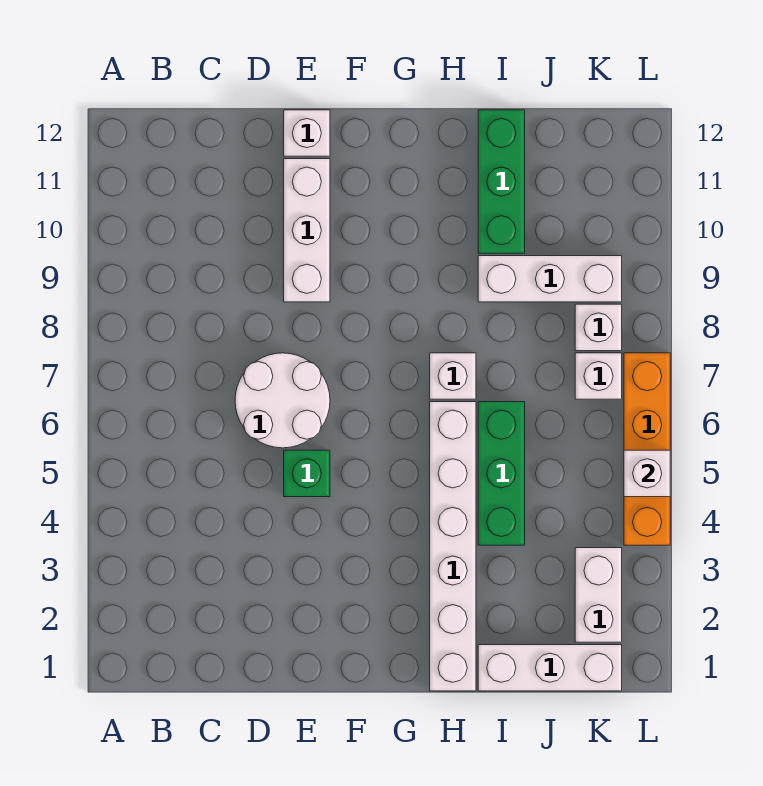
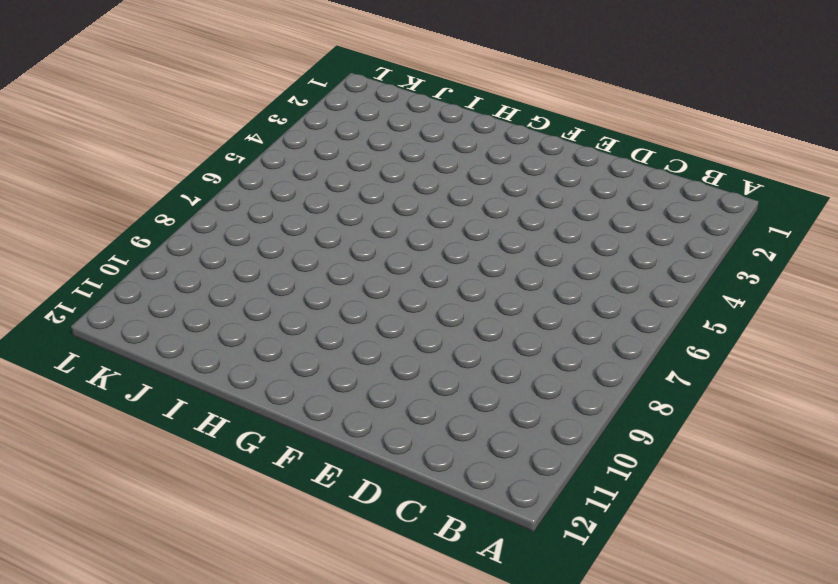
none -> white 2x2 round brick [235,353,330,448]
none -> green 1x1 brick [284,450,330,497]
none -> white 1x3 brick [284,159,330,302]

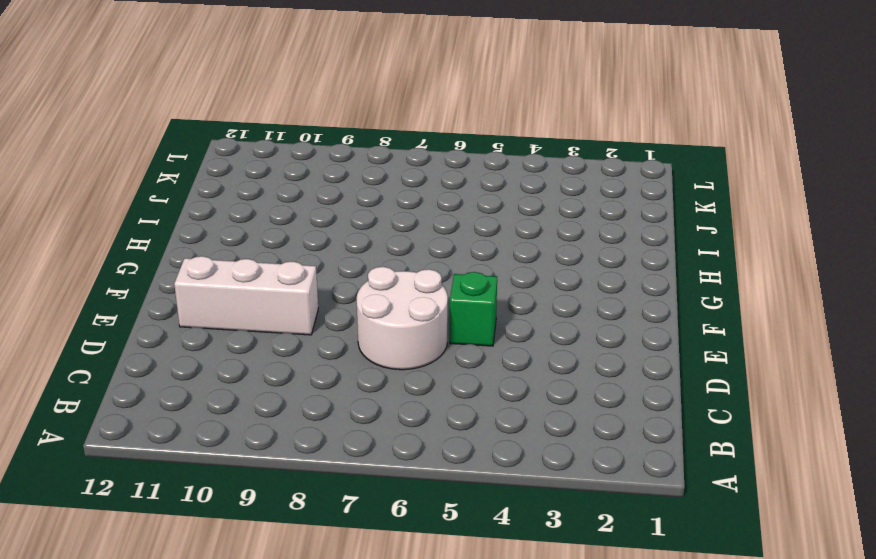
none -> white 1x1 brick [284,110,330,156]
none -> white 1x6 brick [430,402,476,691]
none -> white 1x1 brick [430,353,476,399]

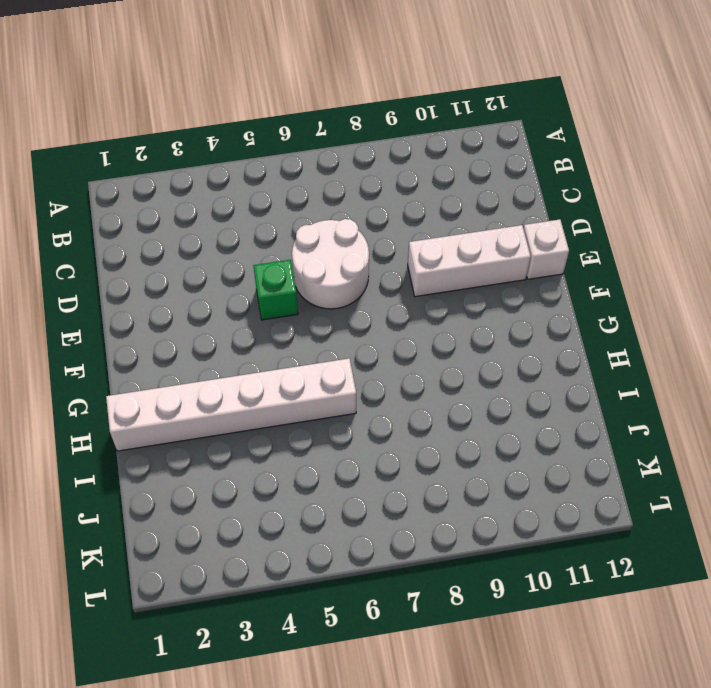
none -> white 1x1 brick [430,353,476,399]
none -> white 1x3 brick [478,645,622,691]
none -> green 1x3 brick [478,402,525,545]

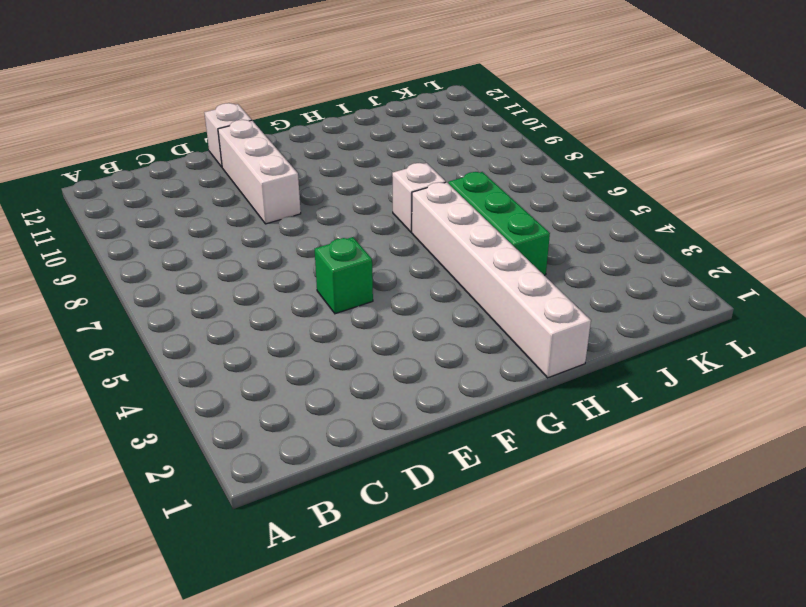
none -> white 2x2 round brick [235,353,330,448]
none -> white 1x3 brick [478,645,622,691]
none -> white 1x3 brick [478,256,622,302]

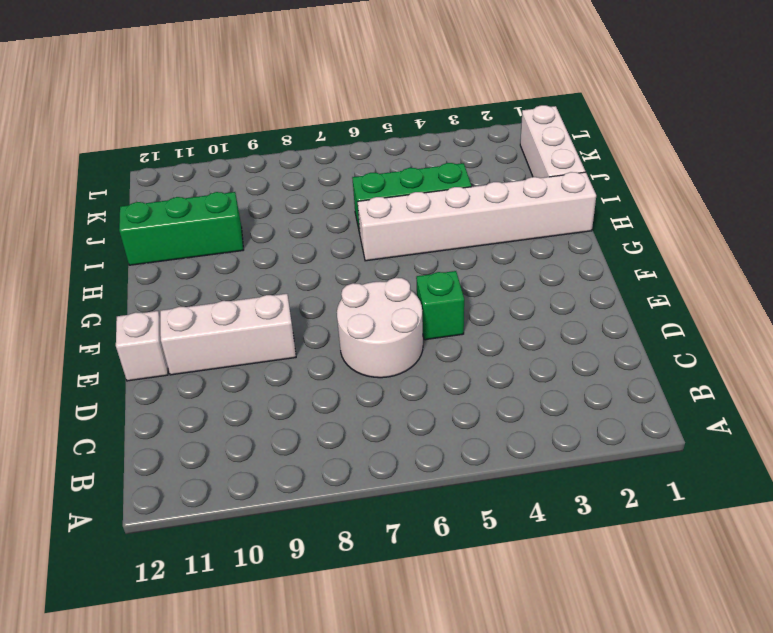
none -> white 1x1 brick [430,353,476,399]
none -> white 1x3 brick [478,256,622,302]
none -> white 1x2 brick [575,548,622,642]

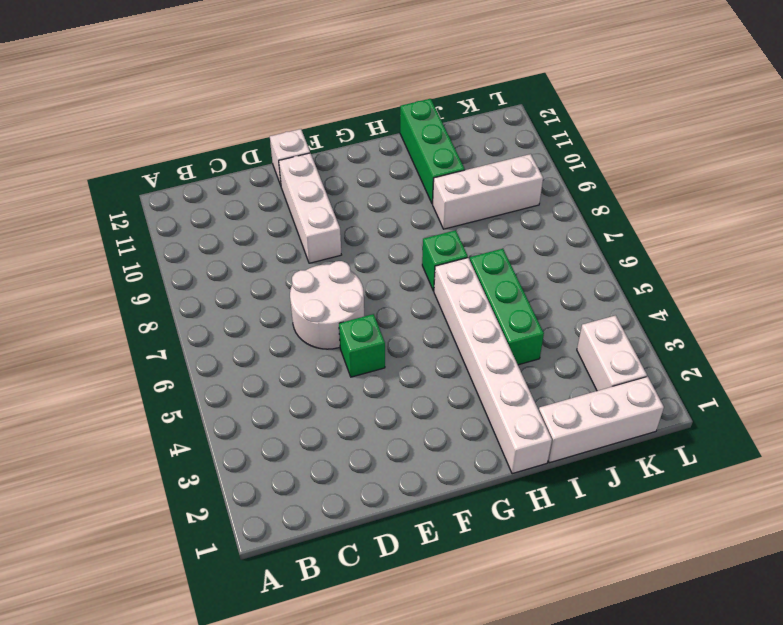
green 1x1 brick [422,230,468,291] -> white 1x1 brick [430,353,476,399]
none -> white 1x1 brick [575,353,622,399]
none -> white 1x1 brick [575,304,622,351]
none -> orange 1x4 brick [624,353,670,545]

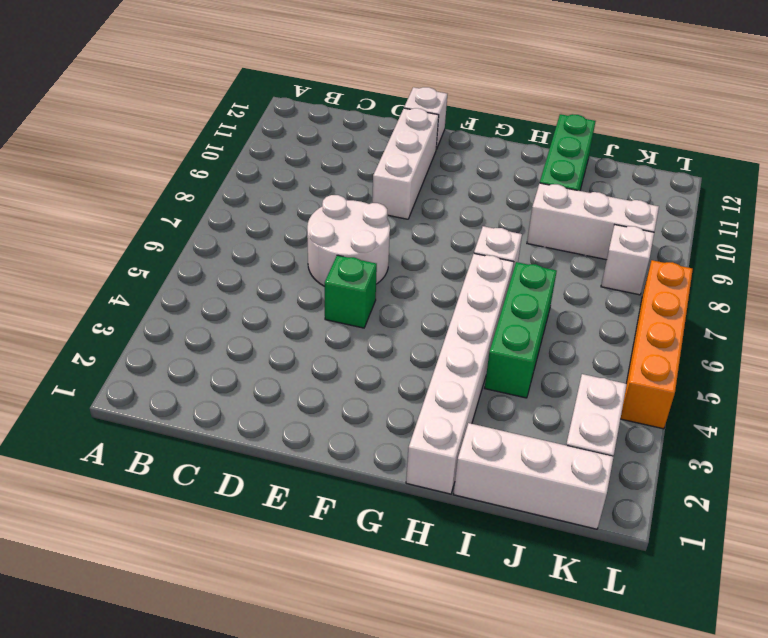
none -> white 1x1 brick [575,353,622,399]
none -> white 1x1 brick [624,450,670,497]

